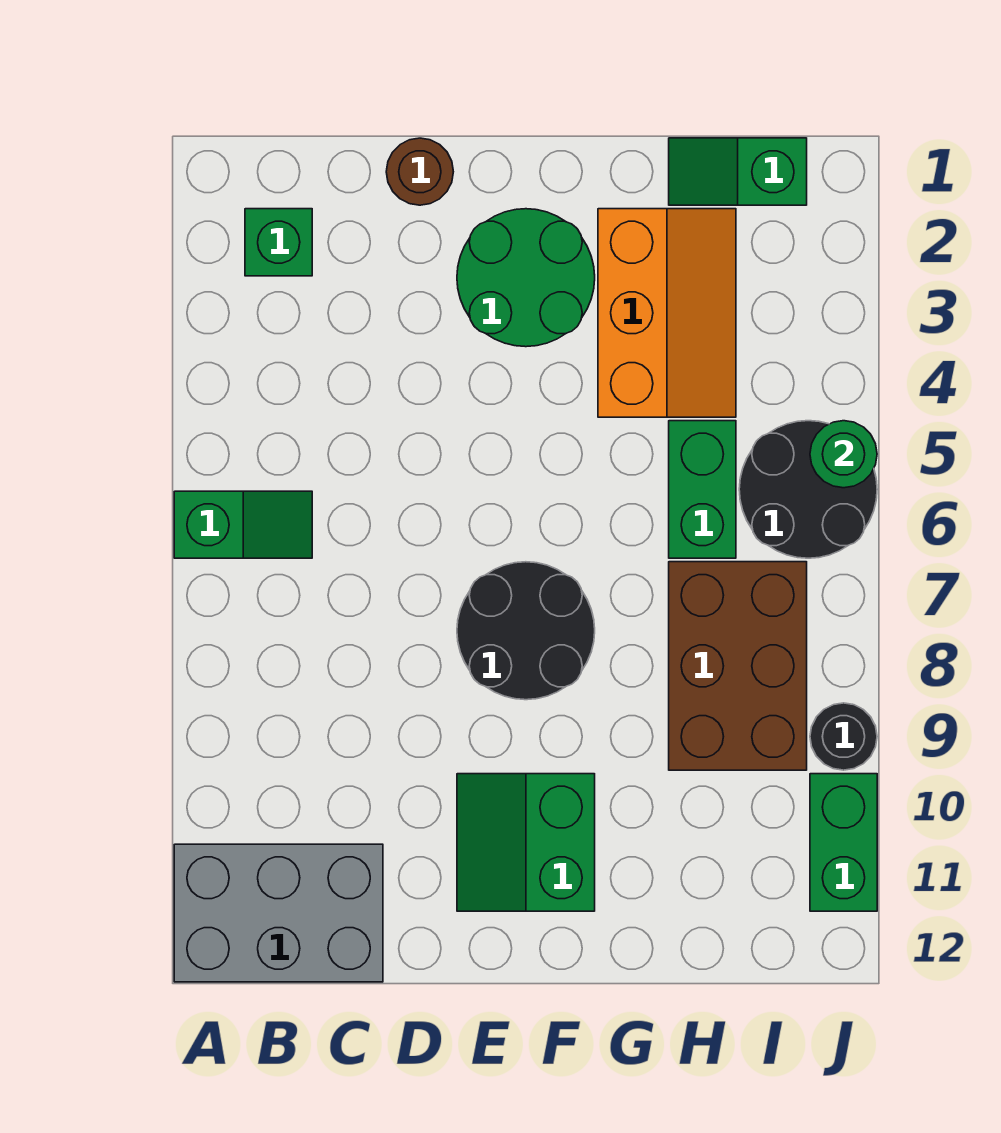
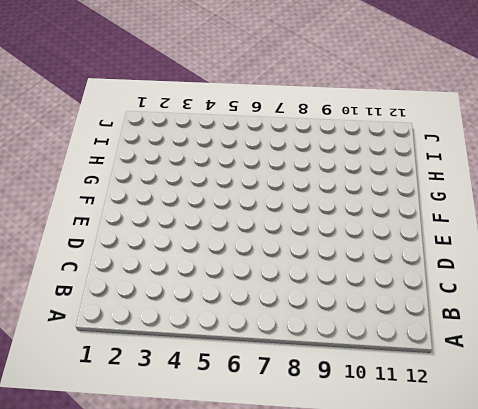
none -> green 1x2 slope [174,491,312,558]
none -> grey 2x3 brick [174,844,383,982]
none -> green 1x1 brick [245,209,312,276]

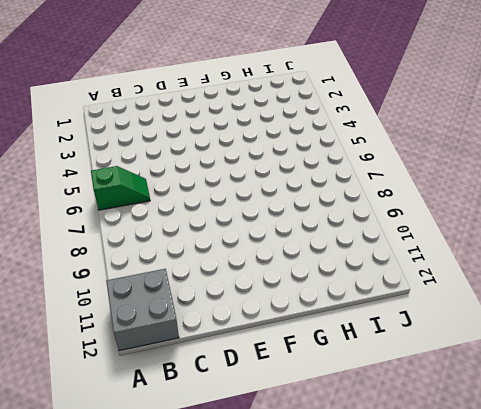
grey 2x2 brick [106,269,179,351] -> grey 2x3 brick [174,844,383,982]
none -> green 1x1 brick [245,209,312,276]
none -> brown 1x1 round brick [386,138,453,205]
none -> green 2x2 round brick [457,209,595,347]

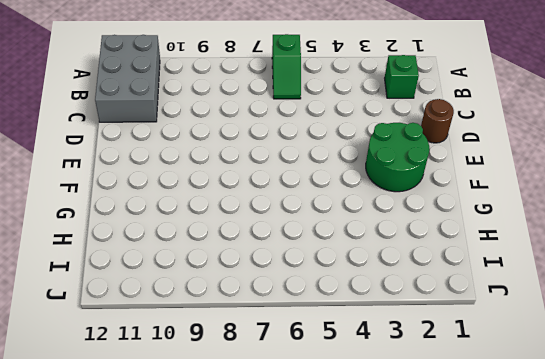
none -> black 2x2 round brick [457,562,595,700]
none -> green 2x2 slope [457,774,595,911]
none -> orange 2x3 slope [598,209,736,417]

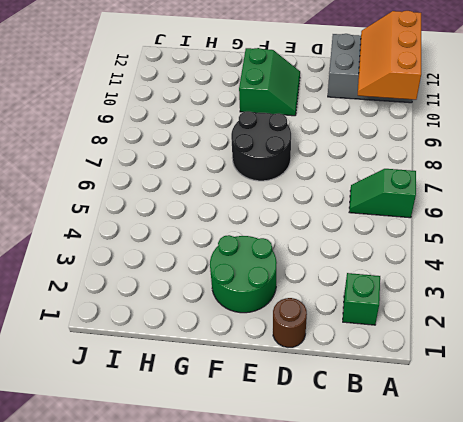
orange 2x3 slope [358,11,421,100] -> orange 2x3 slope moved to [598,209,736,417]
none -> green 1x2 slope [669,138,807,205]
none -> green 1x2 brick [669,421,736,558]
none -> brown 2x3 brick [669,562,807,770]

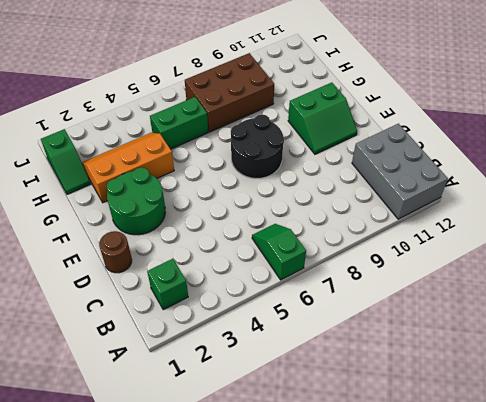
none -> black 2x2 round brick [739,421,877,558]
none -> black 1x1 round brick [810,703,877,770]
none -> green 1x2 brick [810,774,877,911]

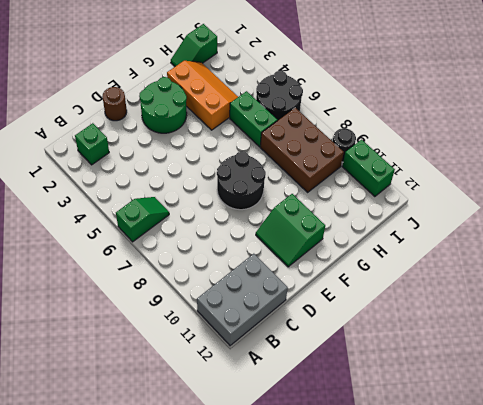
none -> green 1x1 round brick [810,421,877,488]

